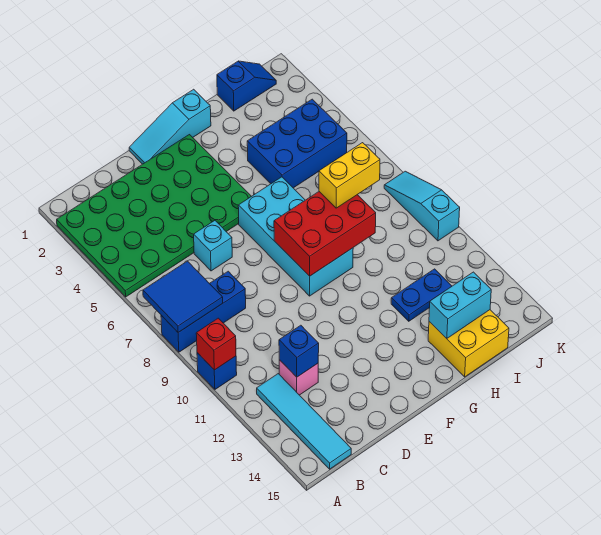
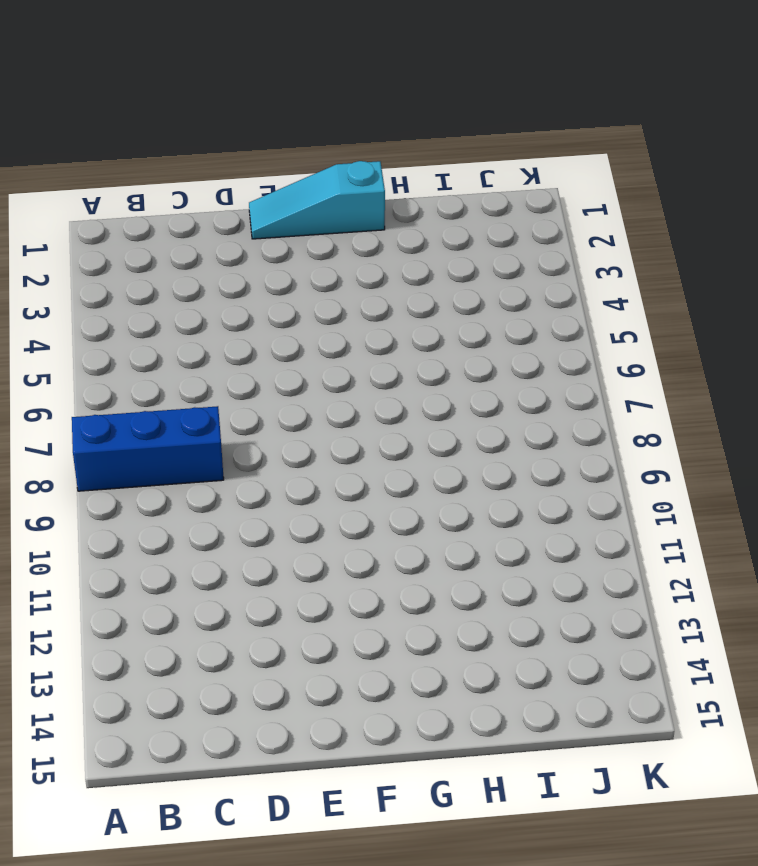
none -> green 4x6 plate [57,135,251,297]
none -> blue 1x1 brick [197,353,237,389]
none -> cyan 1x4 tile [257,374,351,469]

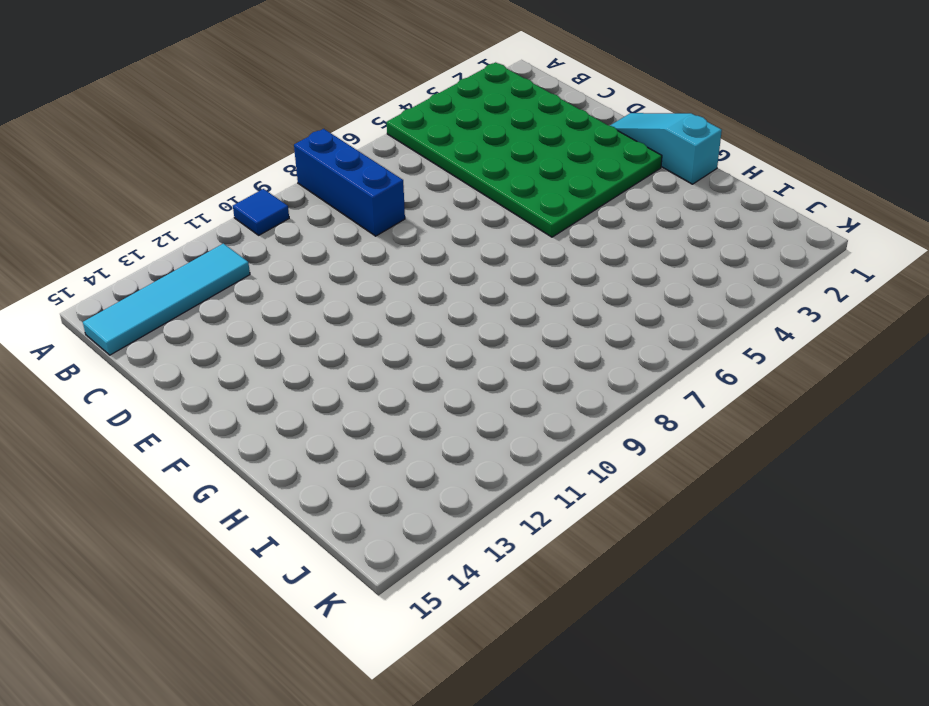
blue 1x1 tile [233,189,289,235] -> blue 1x1 brick [197,353,237,389]
none -> pink 1x1 brick [279,360,318,395]
none -> cyan 1x1 brick [194,221,232,271]
none -> cyan 2x4 brick [238,177,353,296]

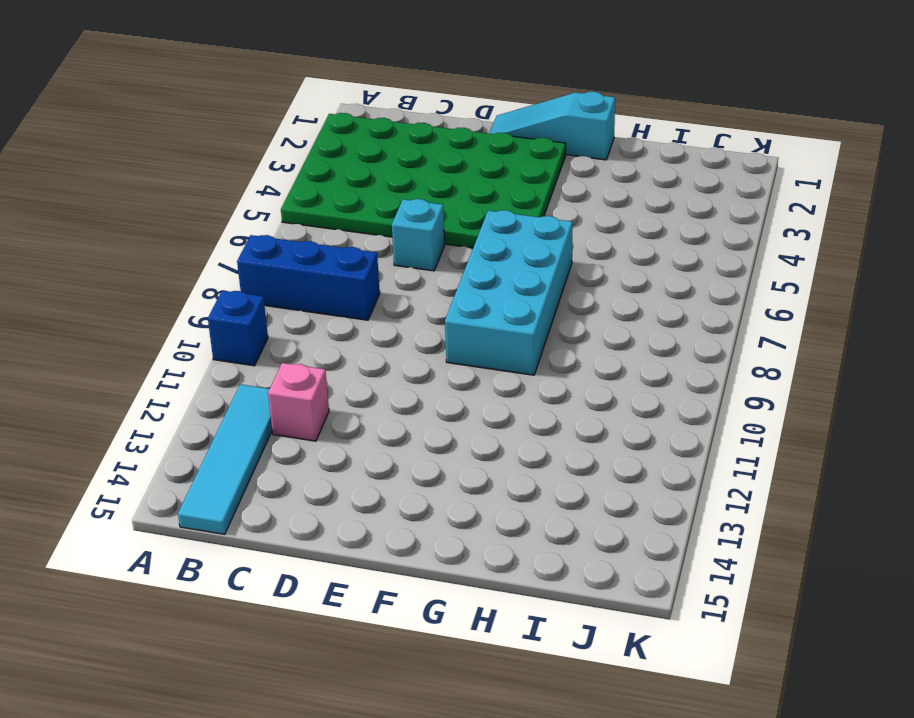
none -> blue 2x3 brick [247,99,347,188]
none -> blue 1x2 plate [391,269,452,321]
none -> yellow 2x2 brick [428,310,509,377]

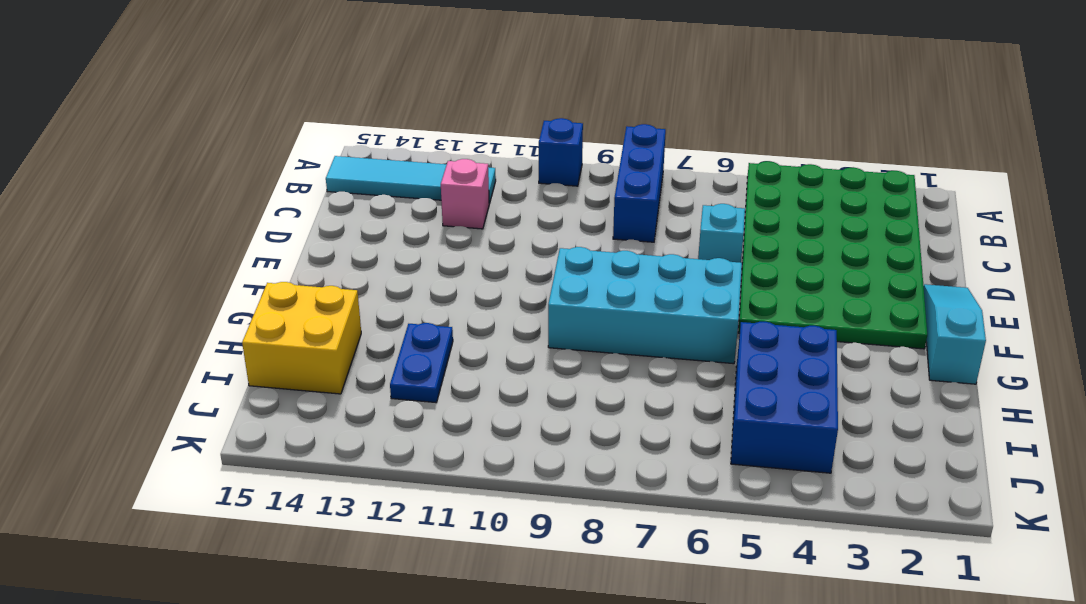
none -> blue 1x2 slope [217,61,276,111]
none -> cyan 1x3 slope [384,171,460,241]
none -> blue 2x2 tile [143,261,223,333]

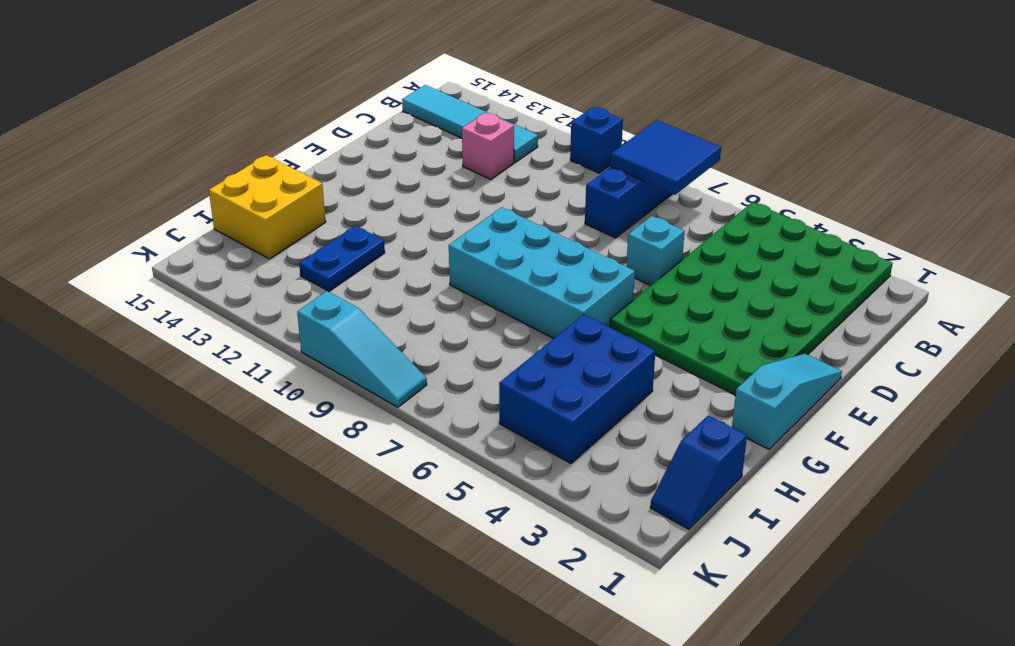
none -> red 1x1 brick [196,318,236,370]
none -> blue 1x1 brick [279,325,319,377]
none -> red 2x3 brick [274,192,376,276]

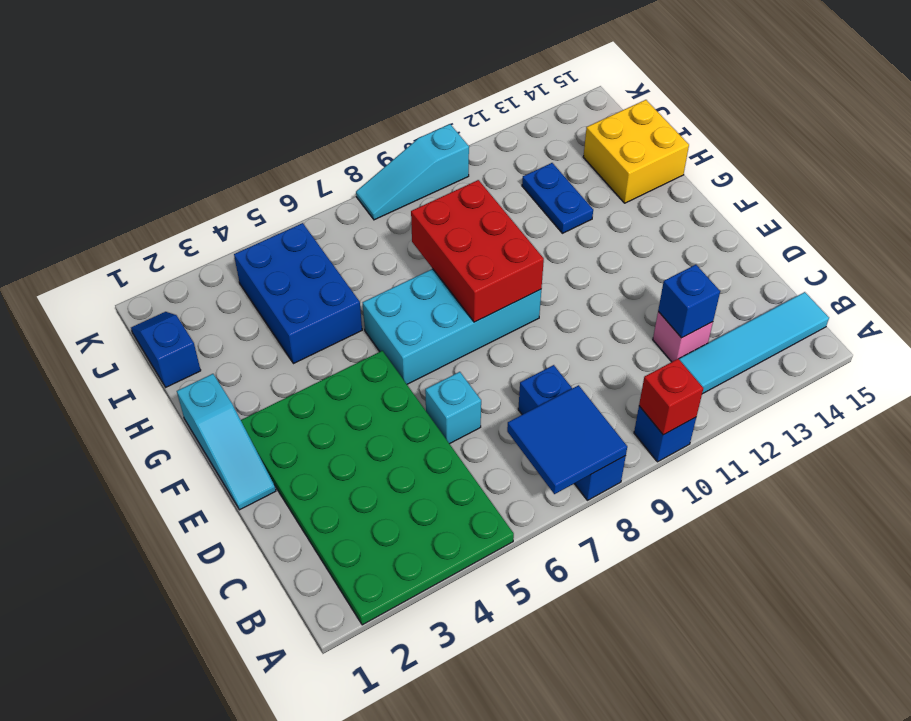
none -> cyan 1x2 brick [429,272,491,338]
none -> yellow 1x2 brick [319,143,380,208]

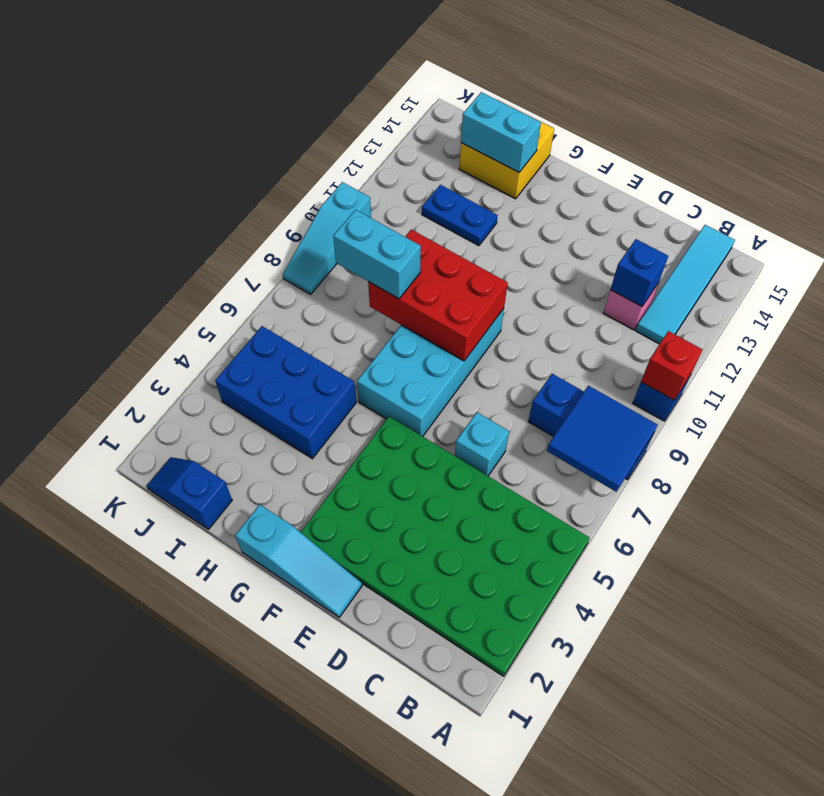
cyan 1x2 brick [333,210,421,299] -> yellow 1x2 brick [319,143,380,208]

